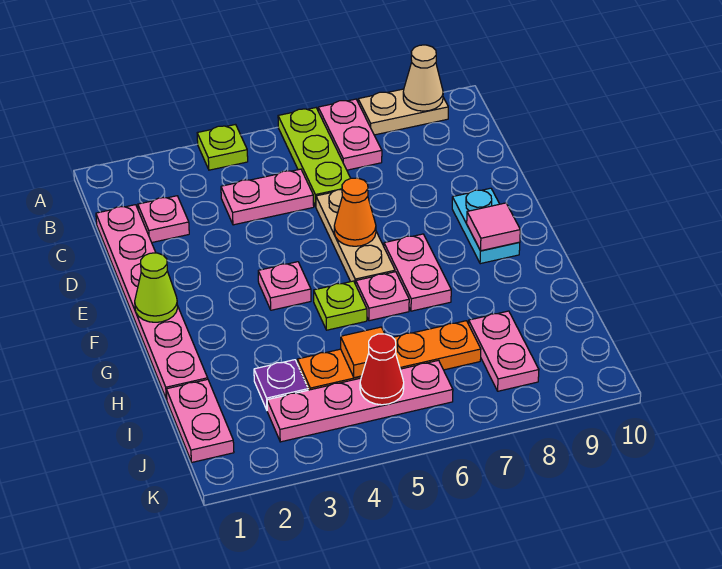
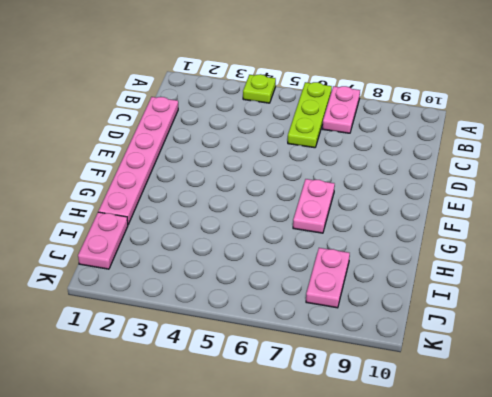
none -> tan 1x2 plate [358,89,448,135]
none -> pink 1x1 plate [138,196,189,242]
none -> pink 1x2 plate [221,169,314,225]

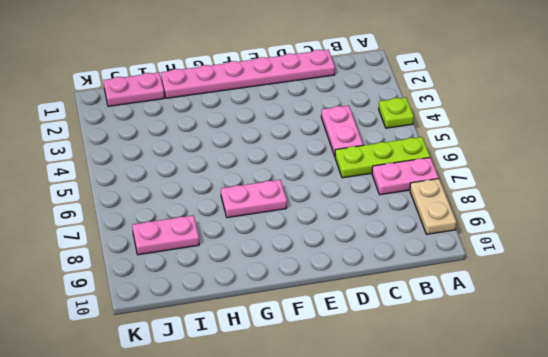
none -> pink 1x1 plate [138,196,189,242]
none -> tan 1x3 plate [316,190,395,284]
none -> cyan 1x2 plate [452,188,520,264]

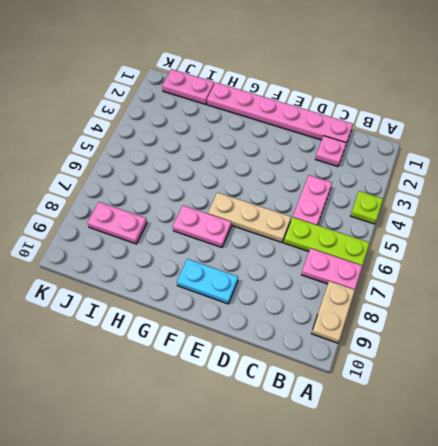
none -> pink 1x1 plate [258,262,311,310]
none -> lime 1x1 plate [314,281,367,330]
none -> pink 1x1 plate [356,272,409,321]

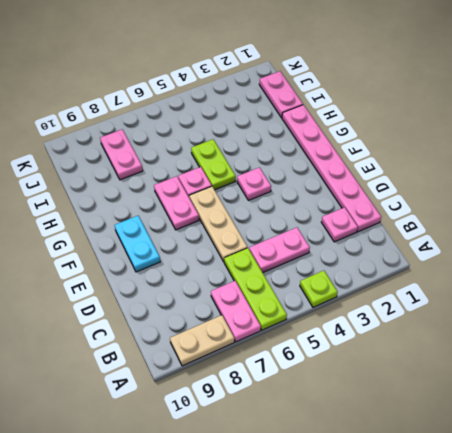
lime 1x2 plate [191,139,236,190] -> lime 1x1 plate [314,281,367,330]
none -> purple 1x1 plate [254,360,308,410]
none -> orange 1x4 plate [297,321,481,390]
none -> pink 1x4 plate [267,360,453,442]

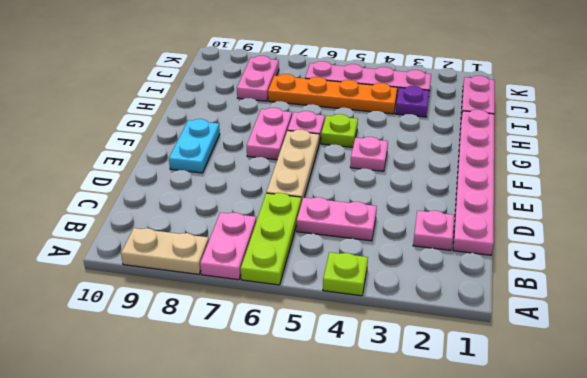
none -> tan 1x1 cone [403,45,443,111]
none -> orange 1x1 cone [334,178,376,246]
none -> lime 1x1 cone [135,253,178,322]

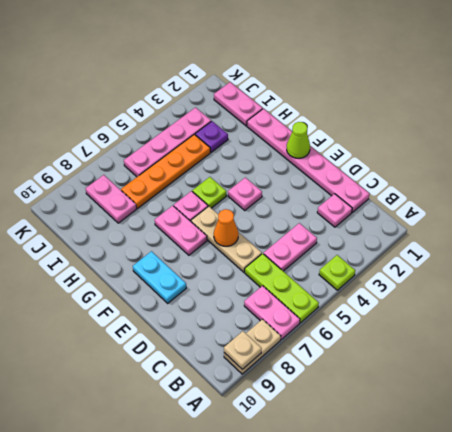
tan 1x1 plate [224,331,262,369] -> tan 1x1 cone [403,45,443,111]
none -> pink 1x1 tile [467,203,520,251]
none -> orange 1x1 tile [341,327,385,378]
none -> red 1x1 cone [360,334,404,405]

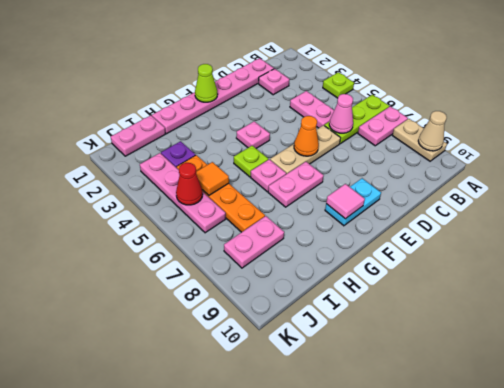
pink 1x1 cone [329,94,353,133] -> none

